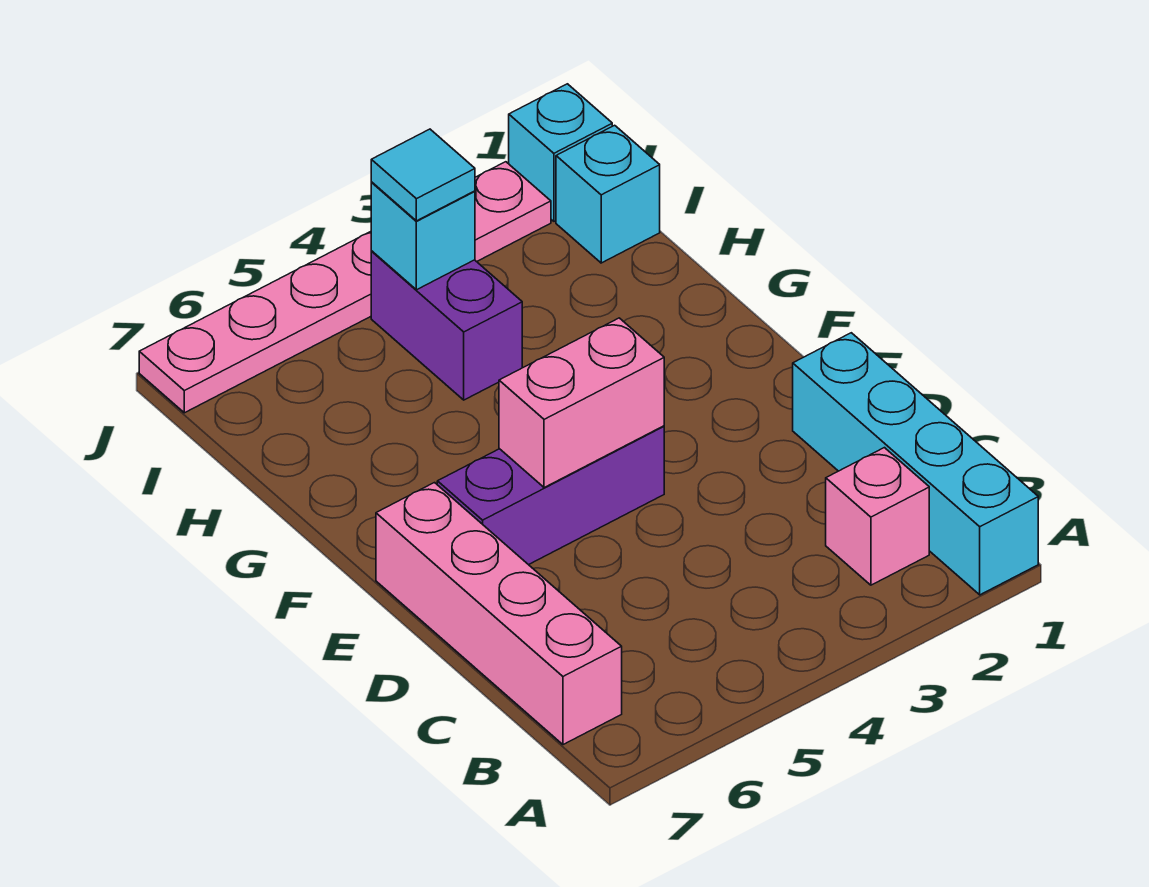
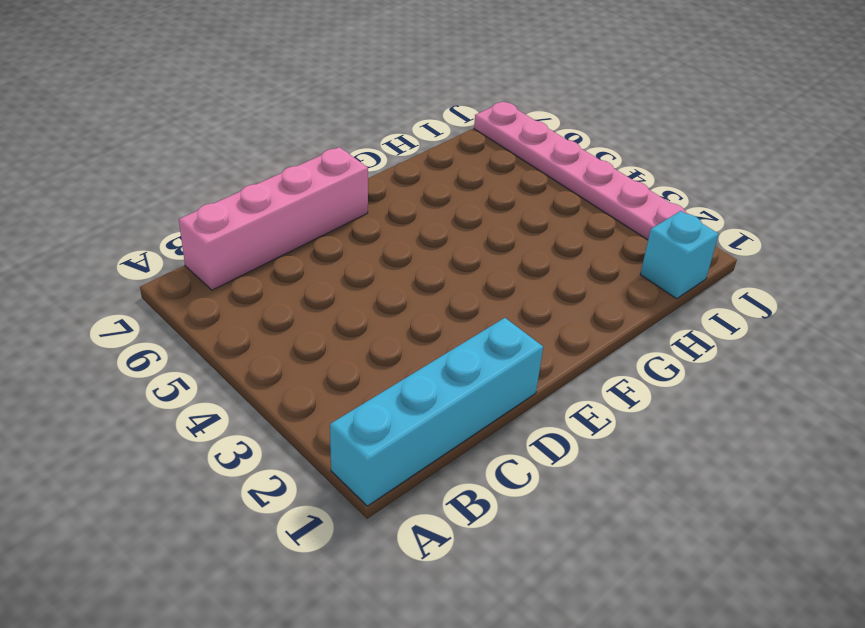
none -> pink 1x1 brick [826,448,929,585]
none -> purple 1x3 brick [437,426,664,565]

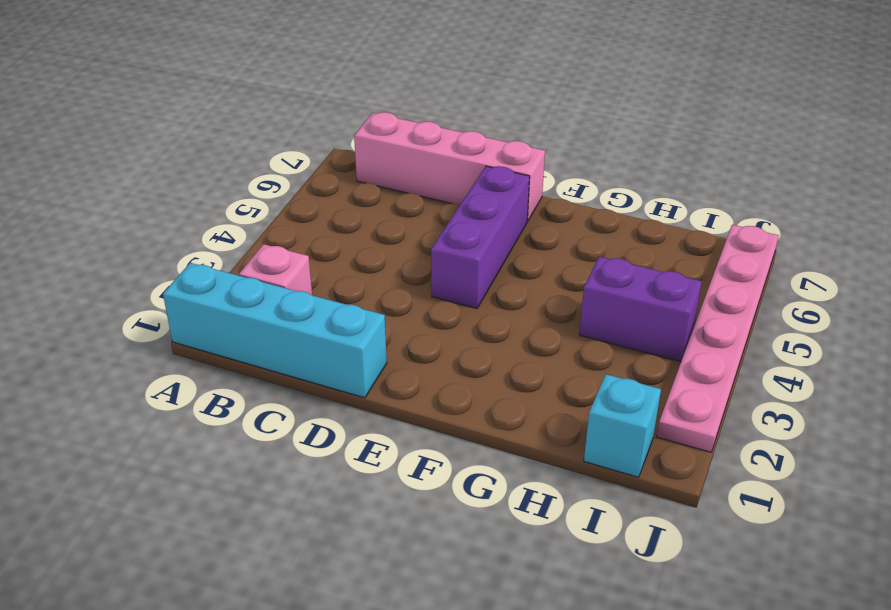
none -> cyan 1x1 brick [509,84,612,221]
none -> pink 1x2 brick [499,318,664,488]

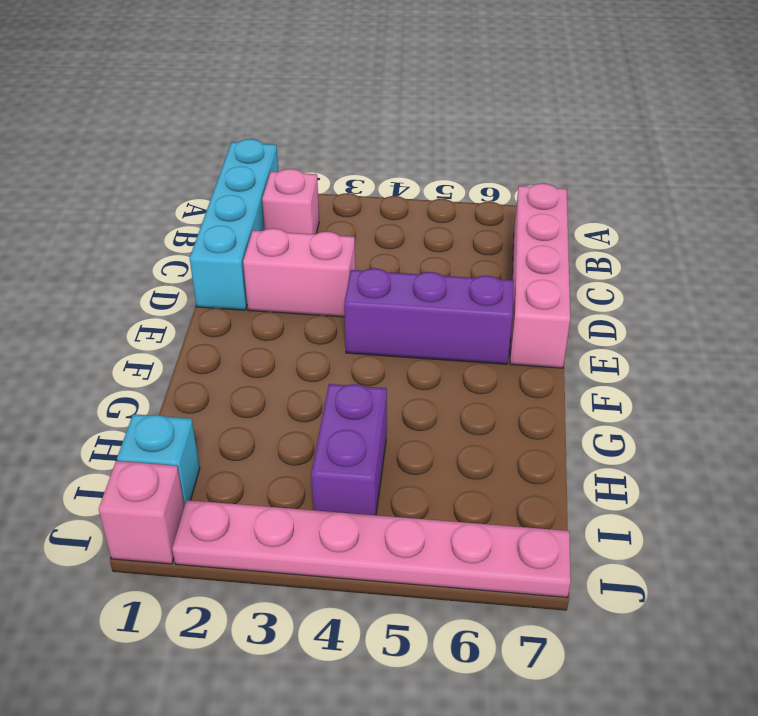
pink 1x2 brick [243,228,355,317] -> pink 1x2 brick moved to [499,318,664,488]
pink 1x1 brick [99,461,184,564] -> cyan 1x1 brick [509,84,612,221]
none -> cyan 1x1 brick [371,183,475,290]
none -> cyan 1x1 tile [371,129,475,221]

